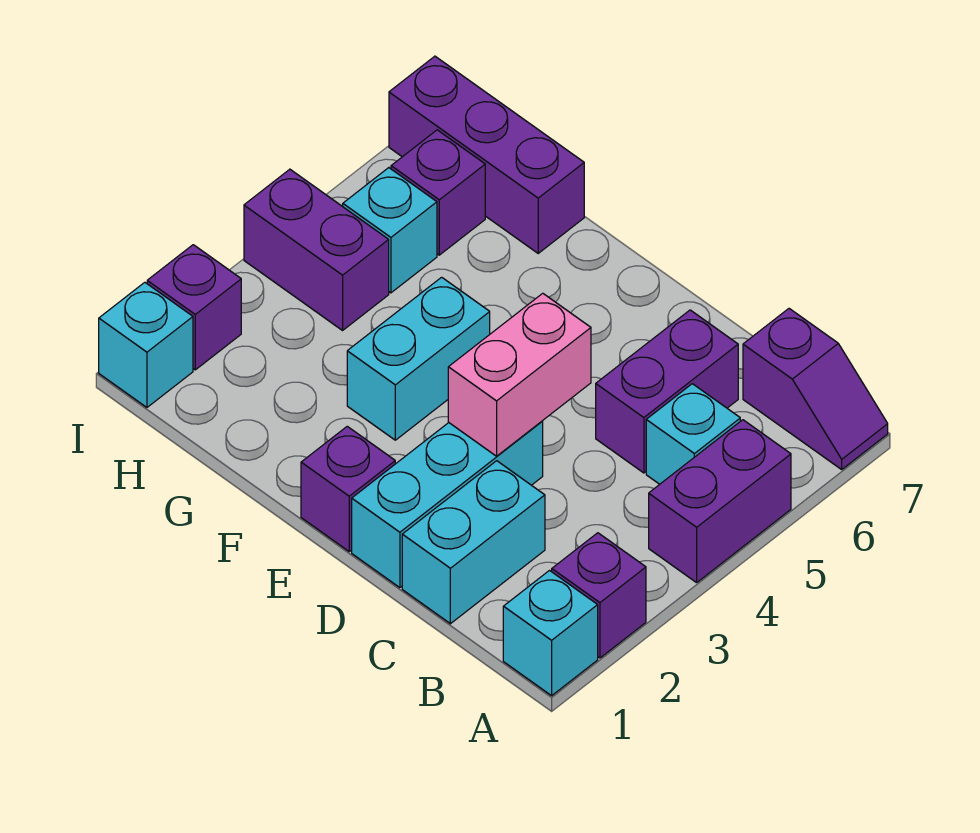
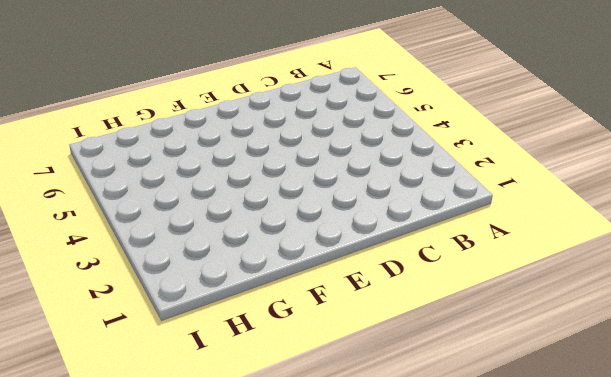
none -> cyan 1x1 brick [503,571,598,696]
none -> purple 1x1 brick [552,533,646,658]
none -> purple 1x2 brick [649,420,791,583]

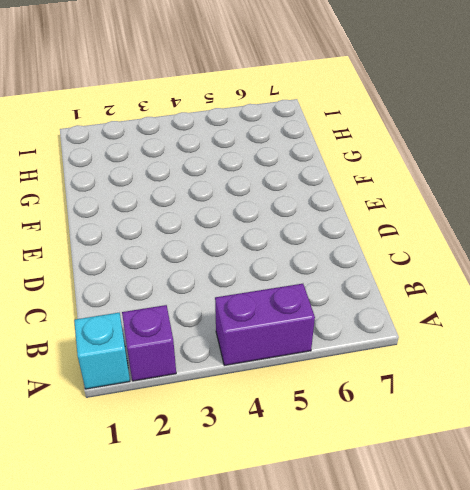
none -> purple 1x2 slope [743,309,888,469]
none -> cyan 1x1 brick [646,384,740,484]
none -> cyan 1x2 brick [402,461,545,624]

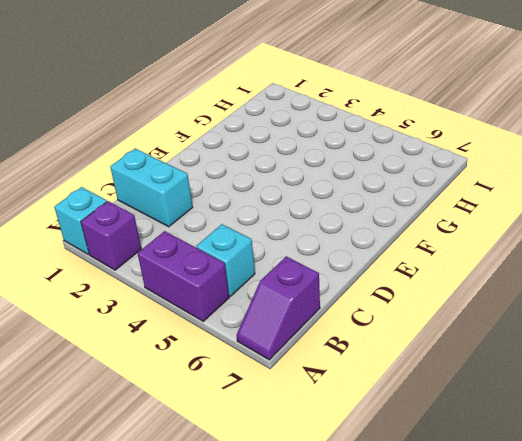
none -> purple 1x2 brick [596,310,738,473]
none -> cyan 1x3 brick [352,421,543,588]
none -> purple 1x1 brick [301,426,395,551]

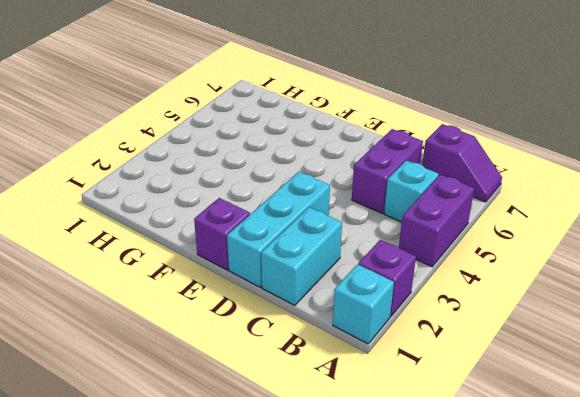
none -> cyan 1x2 brick [347,277,490,440]
none -> purple 1x3 brick [389,56,584,253]
none -> purple 1x2 brick [244,169,389,330]

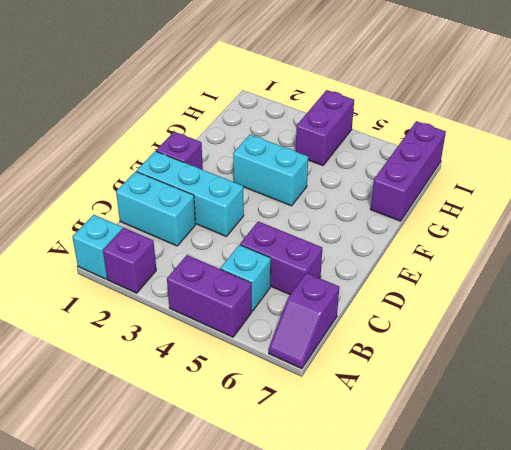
none -> cyan 1x1 brick [343,168,437,293]
none -> purple 1x1 brick [391,130,485,255]
none -> cyan 1x1 brick [99,282,193,407]

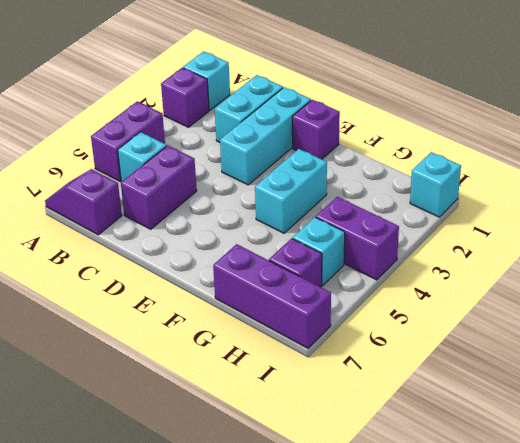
none -> purple 1x1 brick [147,245,241,370]
none -> pink 1x2 brick [448,293,591,456]

